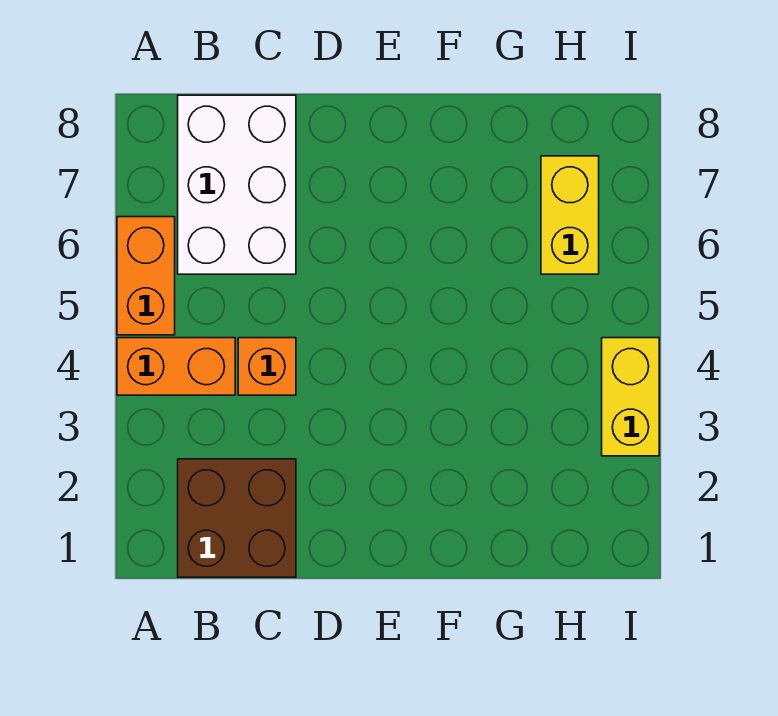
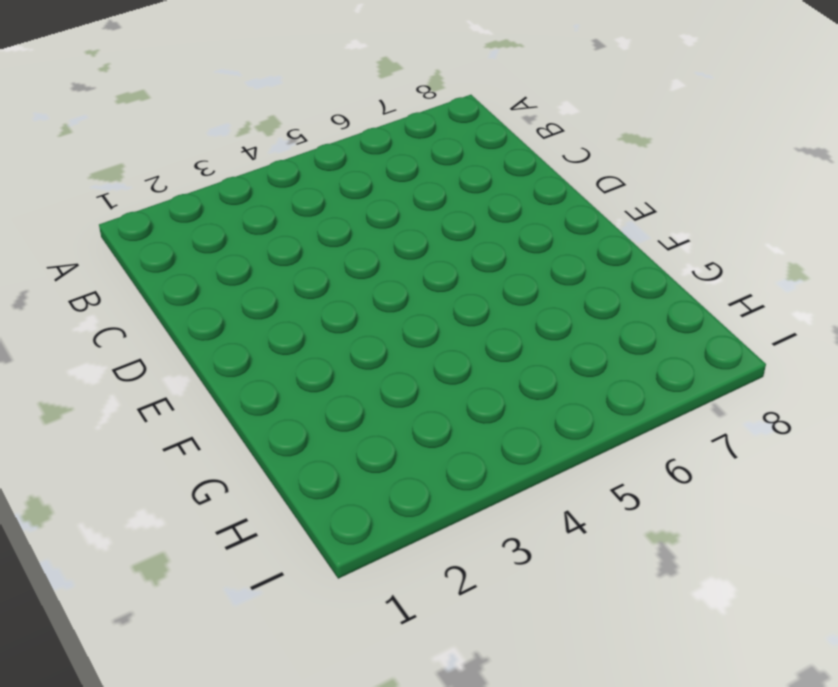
none -> orange 1x2 brick [117,338,235,395]
none -> orange 1x2 brick [117,217,175,335]

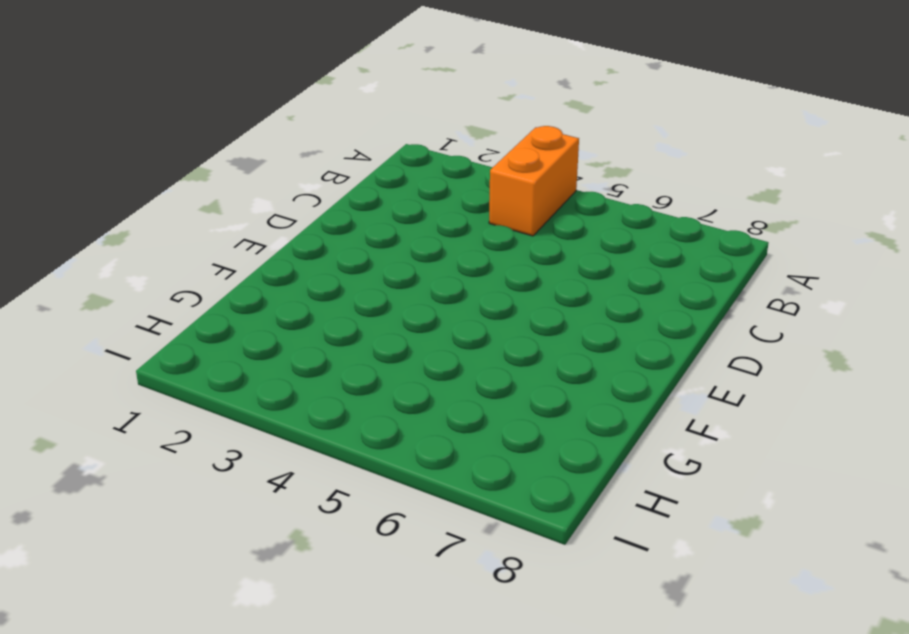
none -> orange 1x2 brick [117,217,175,335]
none -> brown 2x2 brick [178,459,296,577]

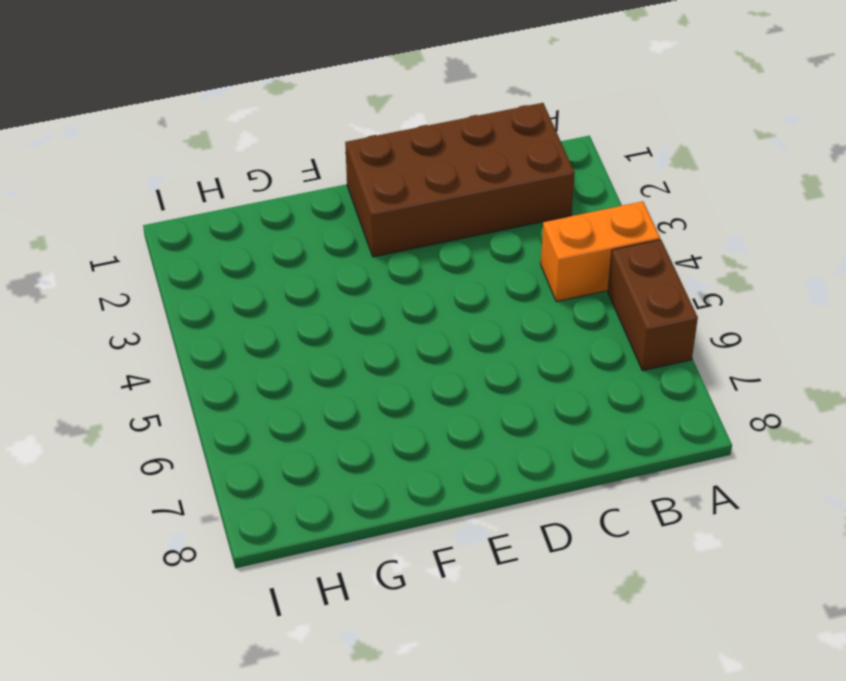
brown 1x2 brick [608,240,698,371] -> orange 1x2 brick [117,217,175,335]
brown 2x4 brick [345,103,575,257] -> brown 2x2 brick [178,459,296,577]
none -> white 2x3 brick [178,95,296,274]
none -> orange 1x1 brick [238,338,296,395]

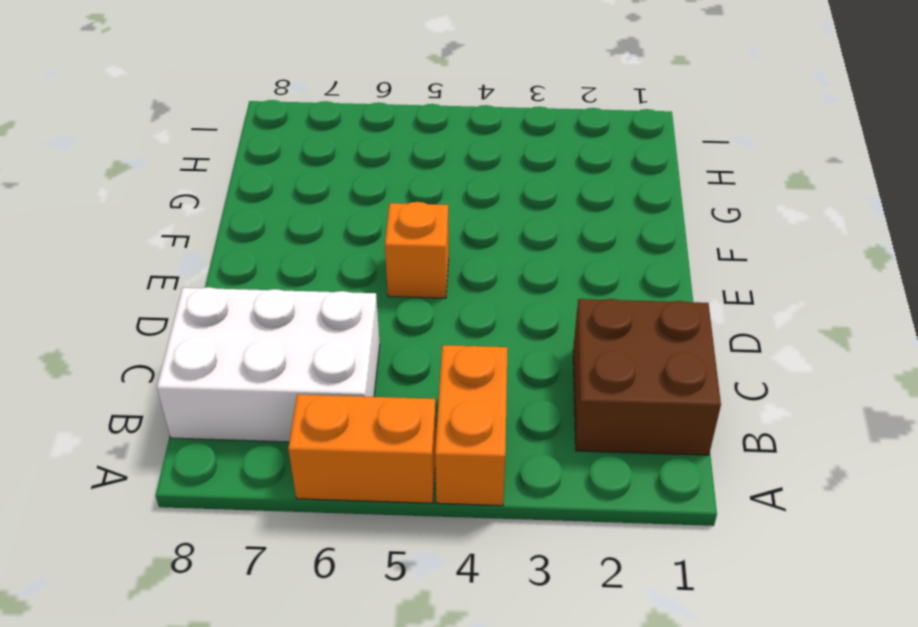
orange 1x1 brick [385,202,449,298] -> orange 1x1 brick moved to [238,338,296,395]
none -> yellow 1x2 brick [541,156,599,274]
none -> yellow 1x2 brick [602,338,659,456]

